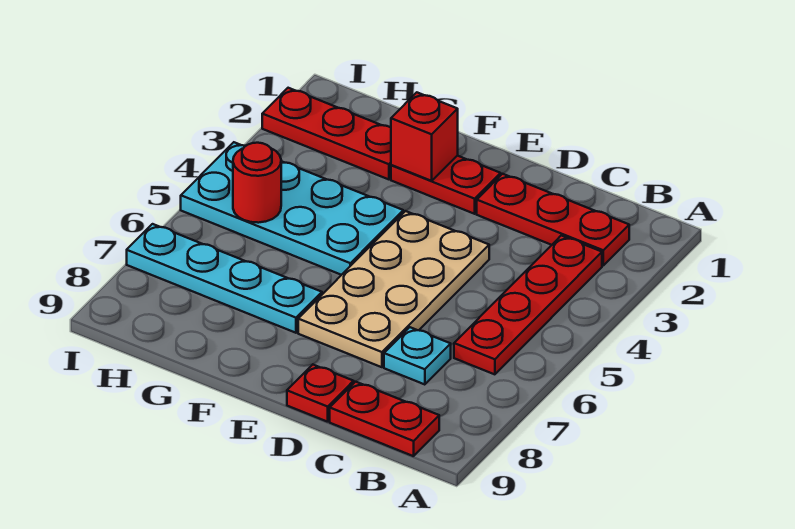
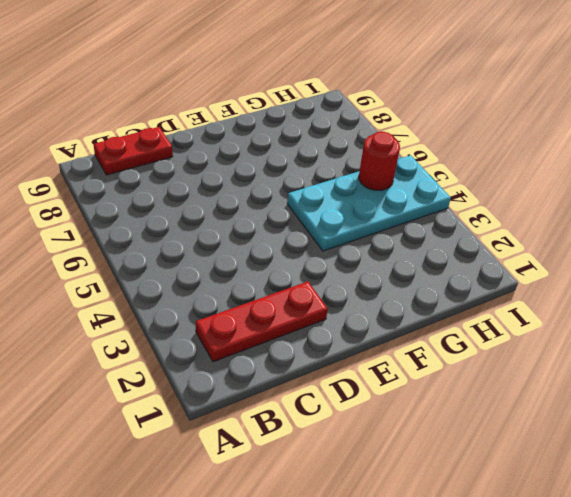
none -> red 1x4 plate [454,235,602,374]
none -> cyan 1x1 plate [384,327,451,385]
none -> tan 2x4 plate [298,211,489,367]

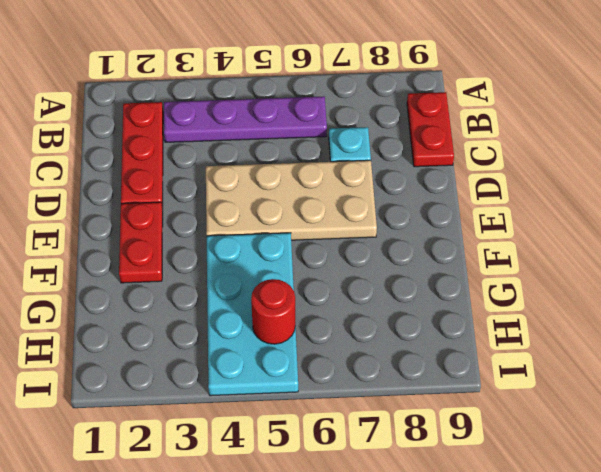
purple 1x4 plate [164,96,327,142] -> red 1x4 plate [454,235,602,374]
none -> red 1x1 plate [287,365,354,422]
none -> cyan 1x4 plate [127,224,322,333]
none -> red 1x3 plate [262,88,391,179]

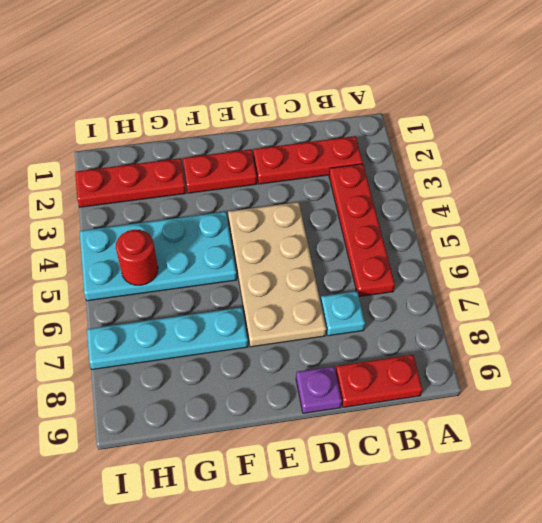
purple 1x1 plate [296,366,342,413] -> red 1x1 plate [287,365,354,422]
none -> red 1x1 brick [391,92,458,181]

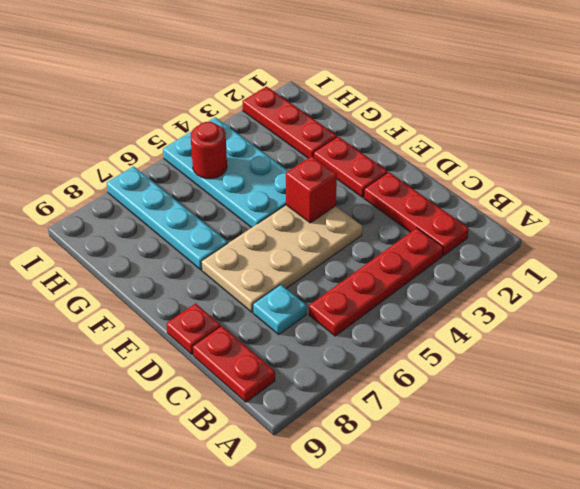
red 1x1 brick [286,156,337,223] -> red 1x1 brick moved to [391,92,458,181]

